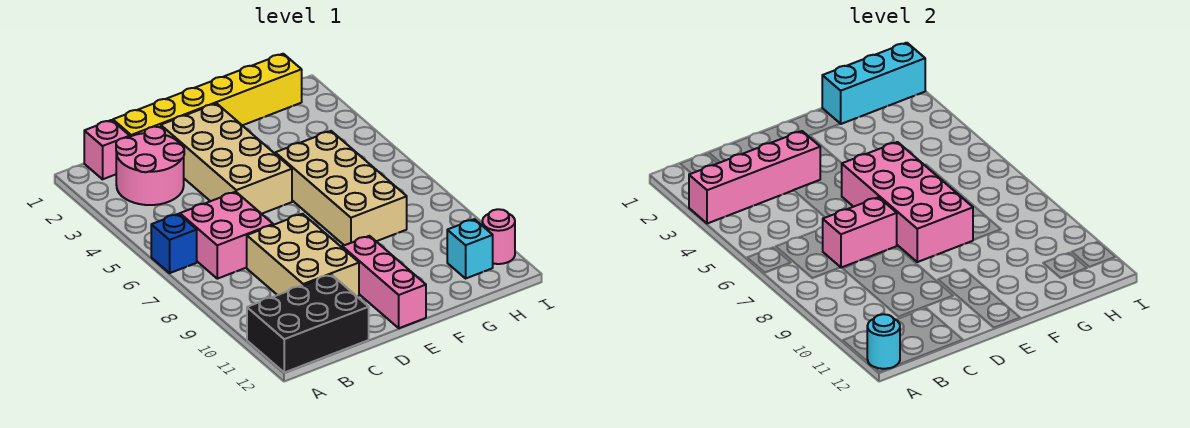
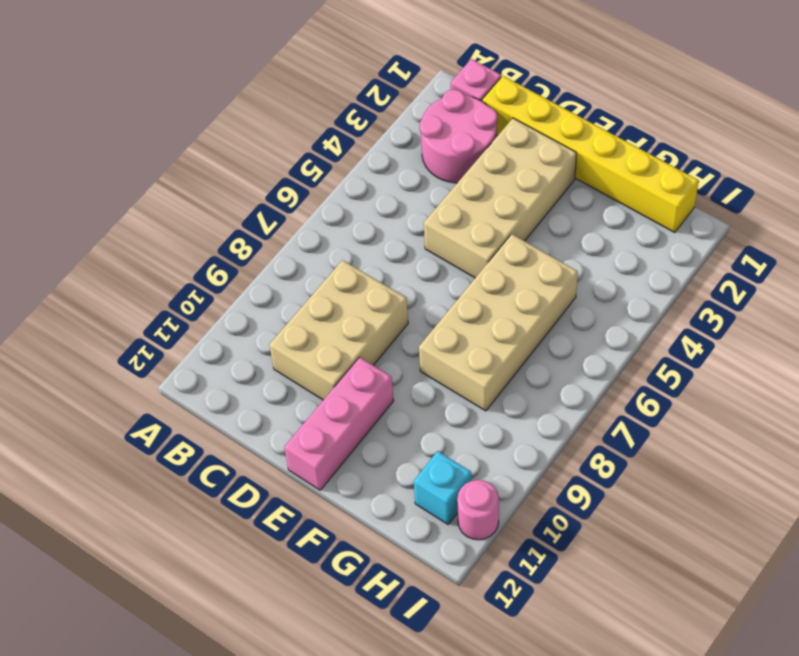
none -> blue 1x1 brick [151,214,197,273]
none -> black 2x3 brick [247,274,369,372]
none -> pink 2x2 brick [180,192,273,279]

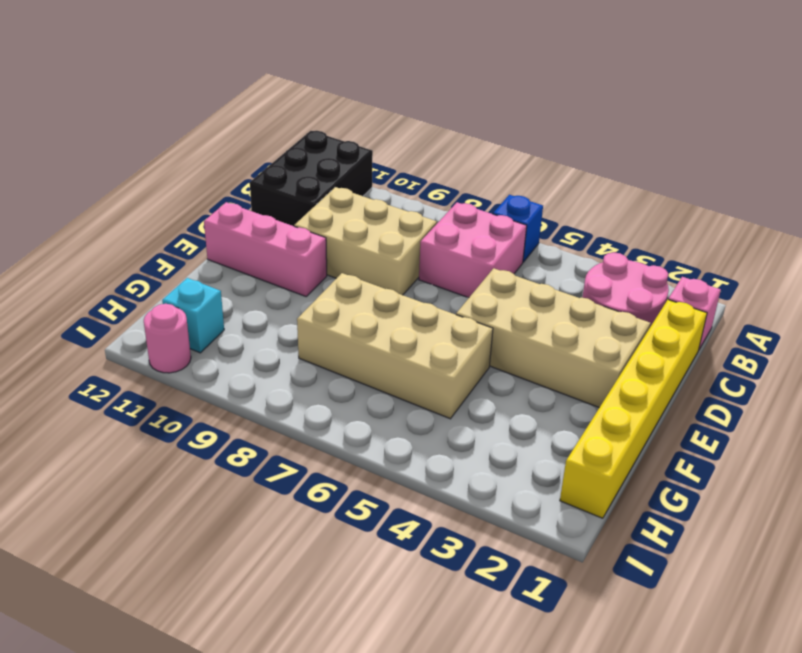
none -> pink 1x4 brick [689,131,820,224]
none -> cyan 1x1 round brick [867,314,900,369]
none -> pink 1x2 brick [823,197,897,268]

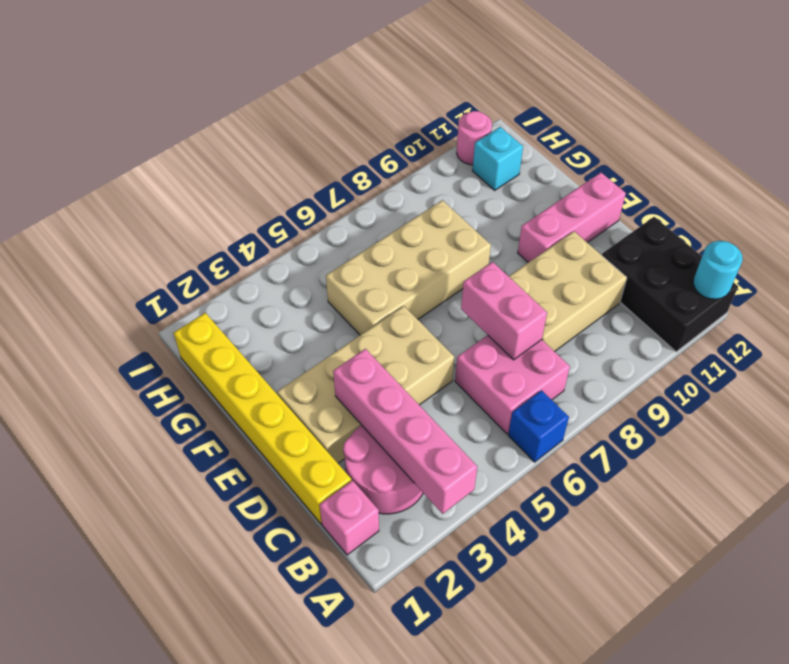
none -> pink 2x4 brick [842,142,973,262]
none -> cyan 1x3 brick [822,43,925,124]

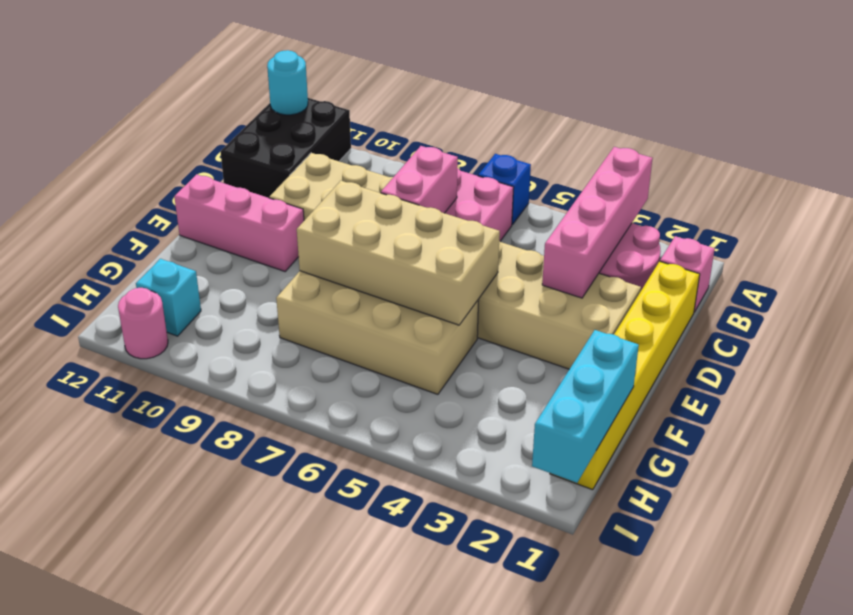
tan 2x4 brick [297,181,500,325] -> pink 2x4 brick [842,142,973,262]

